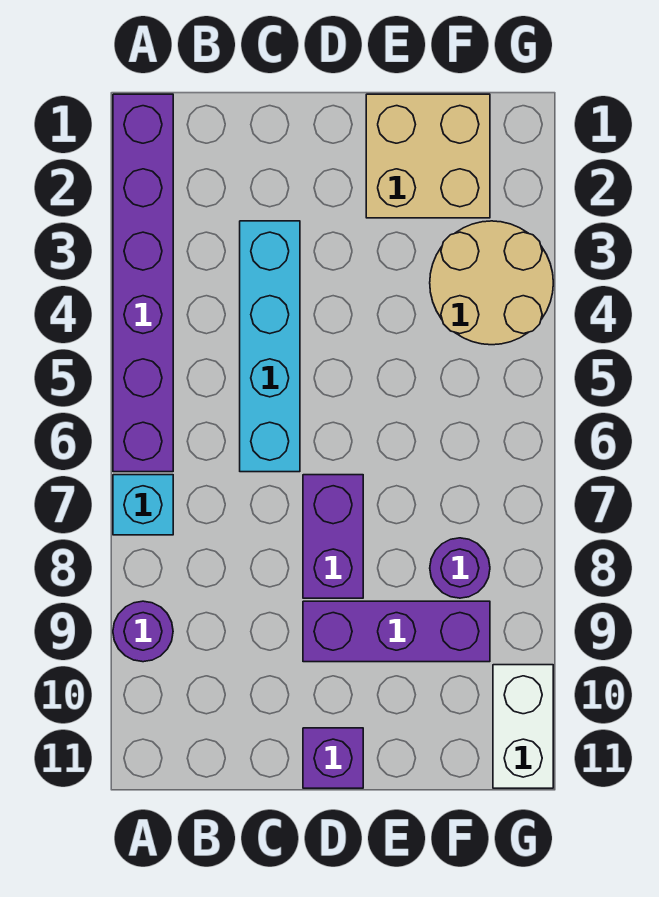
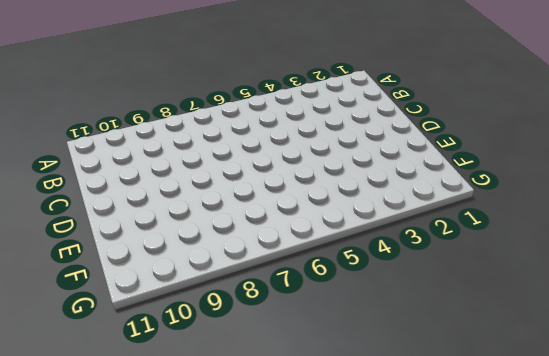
none -> purple 1x6 brick [113,94,173,472]
none -> cyan 1x1 brick [113,475,173,535]

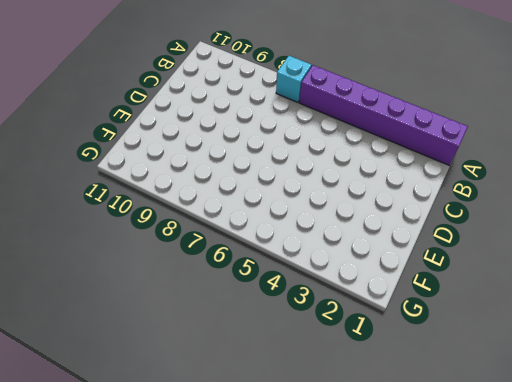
none -> purple 1x1 round brick [113,601,173,662]
none -> cyan 1x4 brick [240,221,300,472]

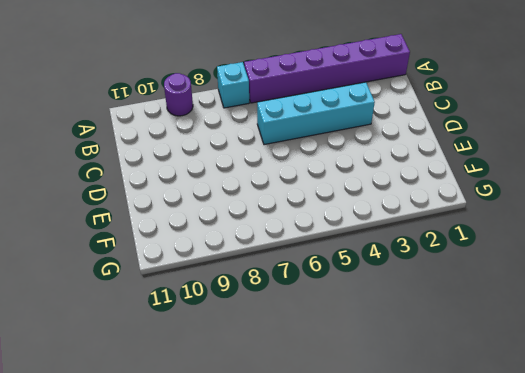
none -> purple 1x2 brick [303,475,363,598]
none -> purple 1x3 brick [303,601,490,662]

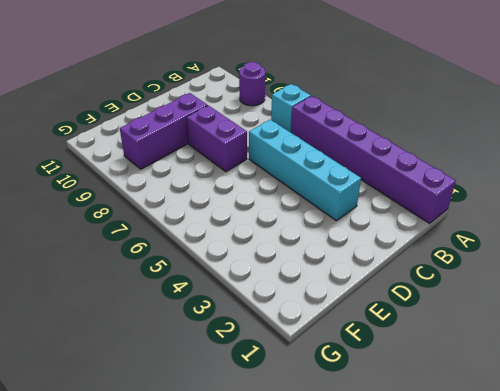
none -> purple 1x1 brick [303,728,363,788]
none -> tan 2x2 brick [366,94,490,218]

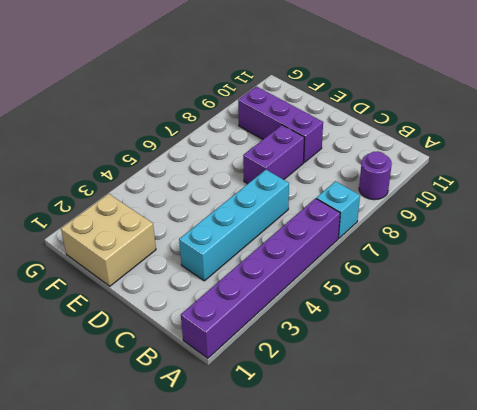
none -> purple 1x1 brick [303,728,363,788]
none -> tan 2x2 round brick [430,221,553,345]

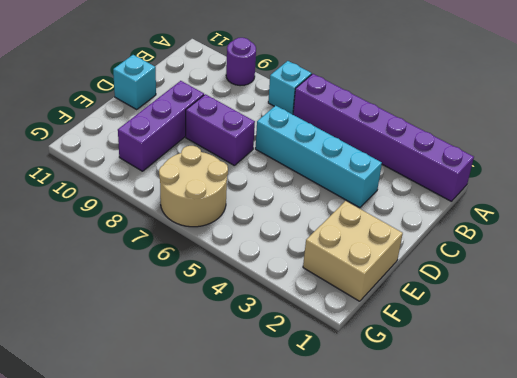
cyan 1x1 brick [113,55,156,109] -> purple 1x1 brick [303,728,363,788]
tan 2x2 round brick [159,146,228,227] -> tan 2x2 round brick moved to [430,221,553,345]
none -> purple 1x1 round brick [430,538,490,598]
none -> white 1x2 brick [493,665,553,788]

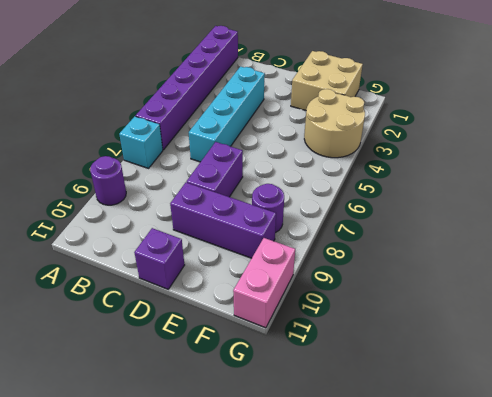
pink 1x2 brick [233,238,295,328] -> white 1x2 brick [493,665,553,788]

